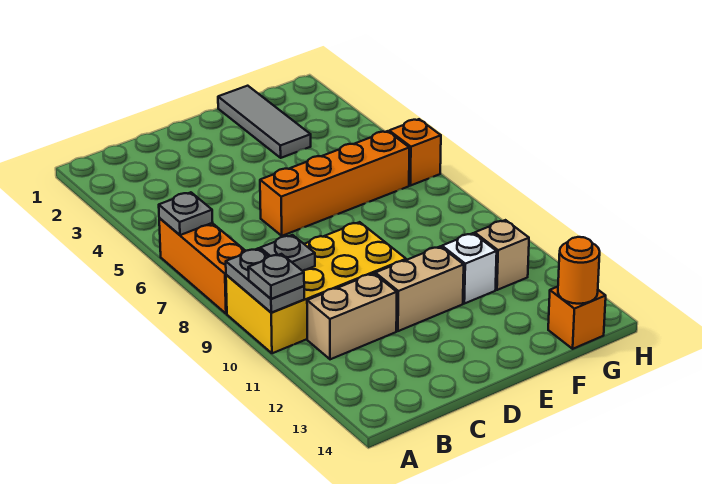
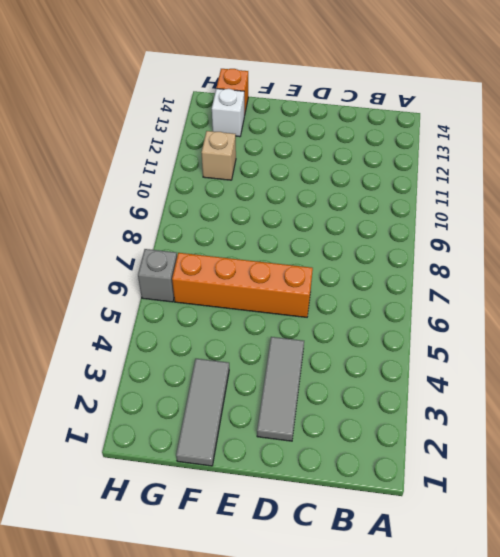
grey 1x3 tile [257,337,304,441] -> none
white 1x1 brick [212,89,244,137] -> white 1x1 brick moved to [442,233,497,304]
grey 1x1 brick [138,249,177,302] -> orange 1x1 brick [389,119,441,185]
none -> orange 1x3 brick [159,218,245,314]
none -> yellow 2x4 brick [226,222,406,353]
none -> tan 1x2 brick [307,273,397,359]

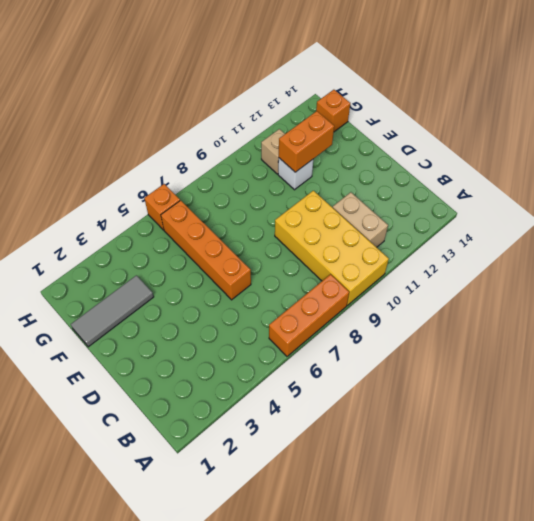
orange 1x2 brick [279,111,334,172] -> none
none -> tan 1x2 brick [375,246,464,331]
none -> grey 1x1 plate [159,192,213,235]
none -> grey 1x2 plate [226,248,304,313]

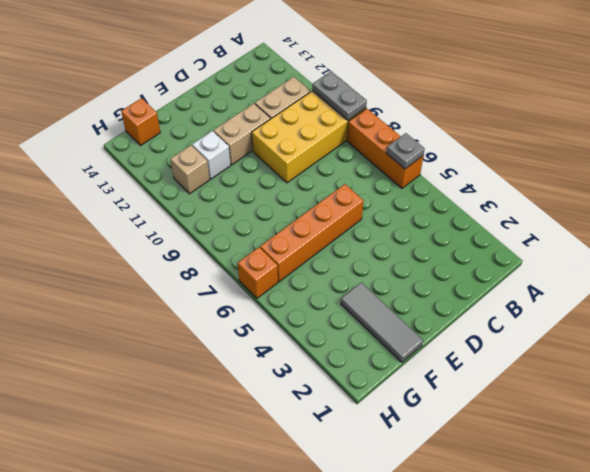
none -> grey 1x1 plate [260,235,315,271]
none -> orange 1x1 round brick [558,237,600,304]
none -> grey 1x1 plate [248,254,304,299]

